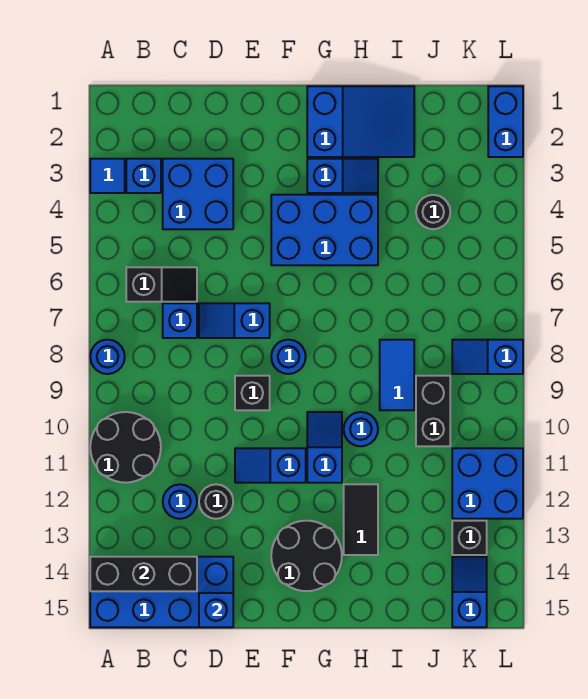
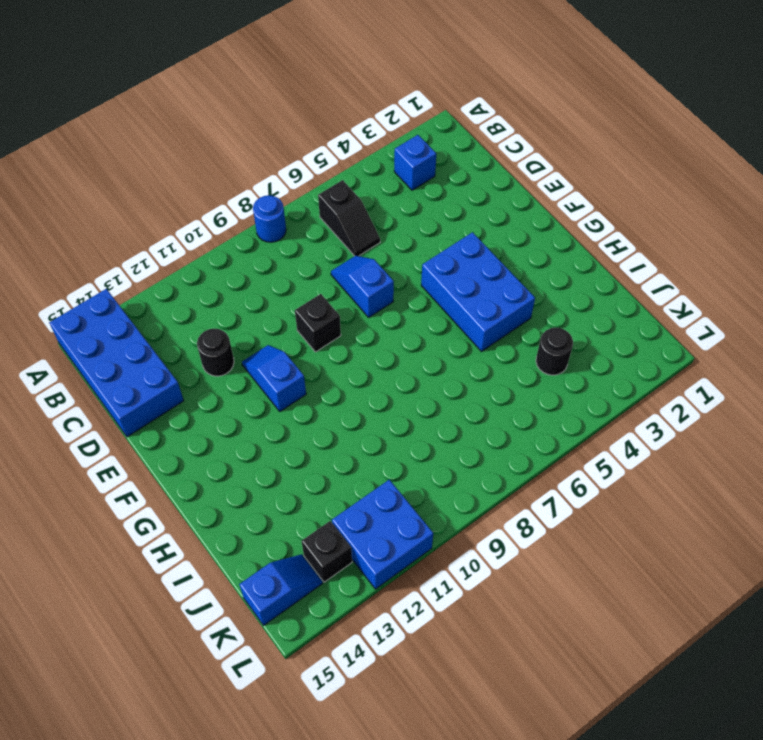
none -> blue 1x1 tile [90,159,125,193]
none -> black 2x2 round brick [90,412,161,483]
none -> blue 2x2 brick [163,159,233,229]
none -> blue 1x1 brick [163,303,197,338]

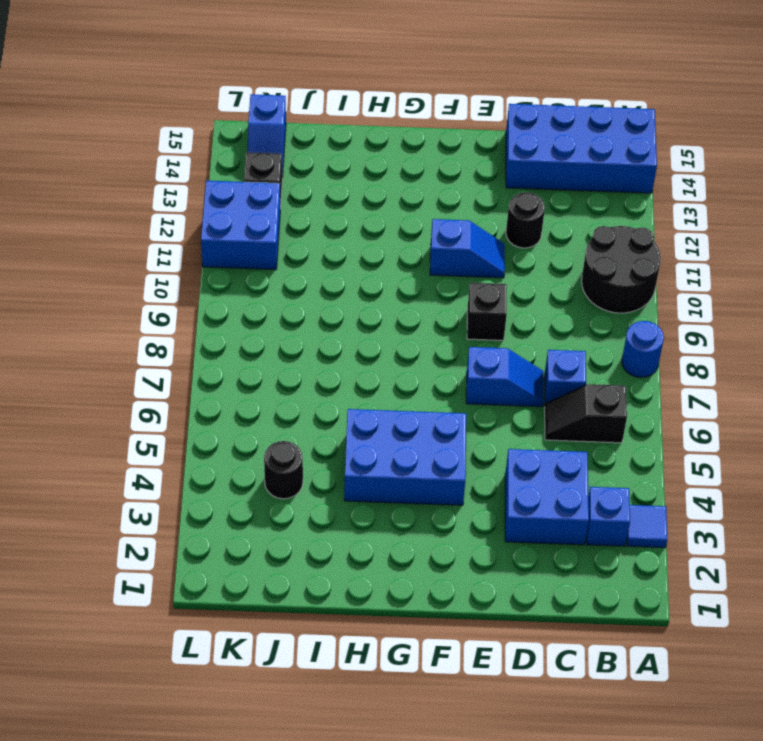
none -> blue 1x1 round brick [163,484,197,519]
none -> blue 1x1 round brick [271,340,306,374]
none -> black 2x2 round brick [271,521,342,591]
none -> blue 2x3 slope [307,86,414,157]

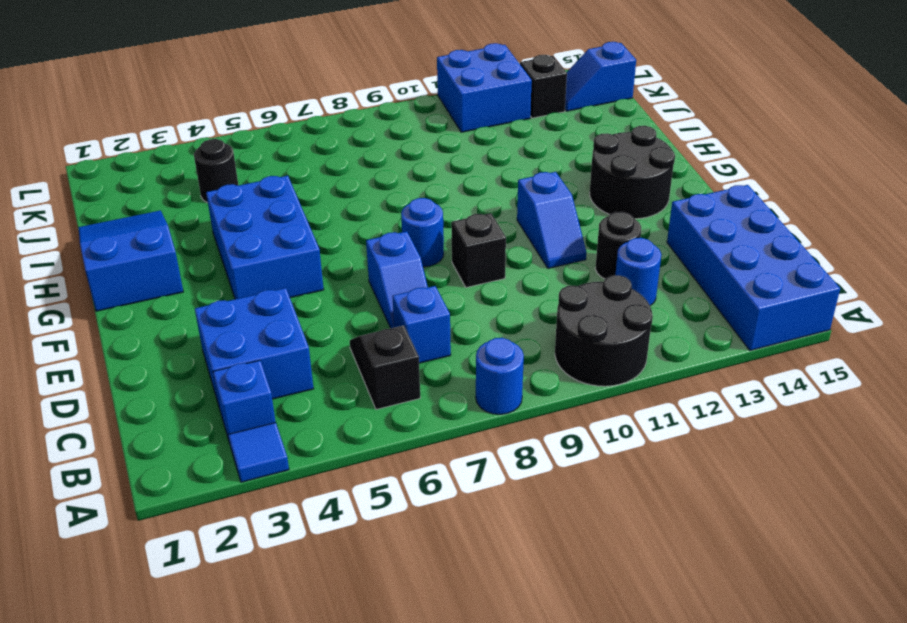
none -> blue 1x2 slope [307,159,378,193]
none -> blue 1x2 slope [307,412,342,483]
none -> blue 1x1 round brick [344,412,378,446]
none -> black 1x2 tile [344,484,378,555]

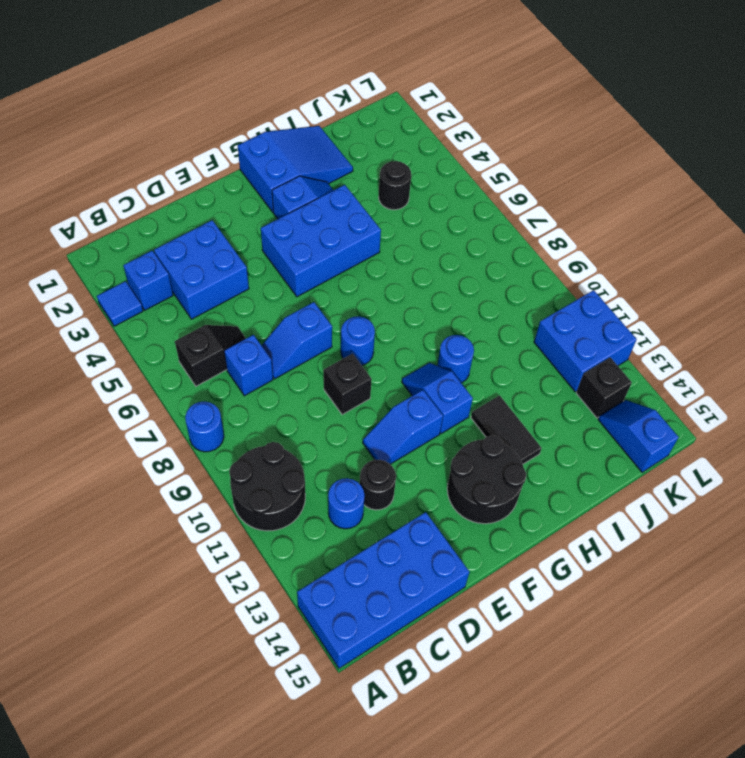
none -> blue 1x2 tile [380,340,414,410]
none -> black 1x2 brick [416,376,450,446]
none -> blue 1x2 slope [452,340,523,374]
none -> blue 1x2 brick [488,86,523,157]

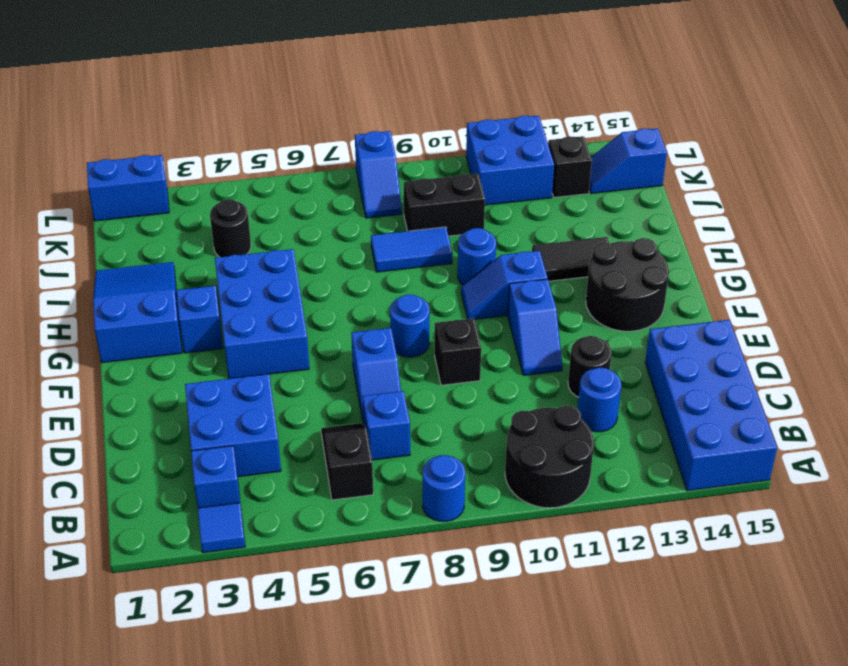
none -> black 1x3 brick [90,557,197,591]
none -> blue 1x1 brick [199,593,233,627]

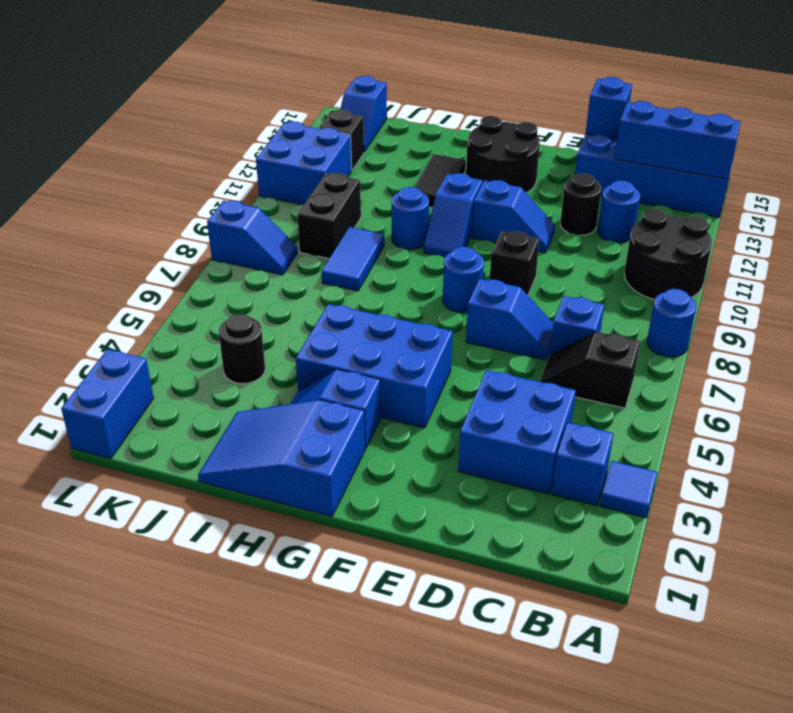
blue 1x3 brick [615,101,741,180] -> black 1x3 brick [90,557,197,591]

